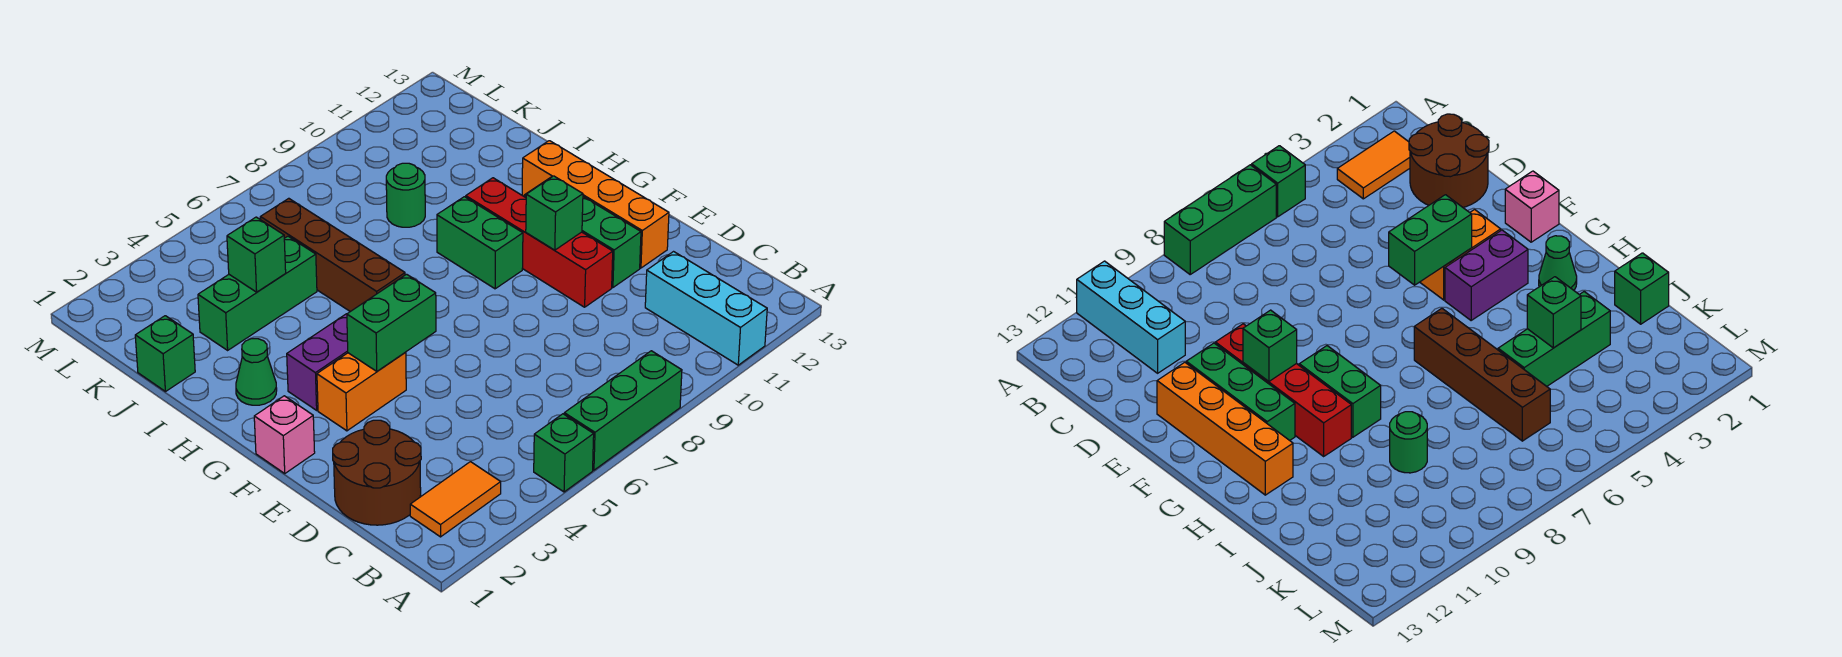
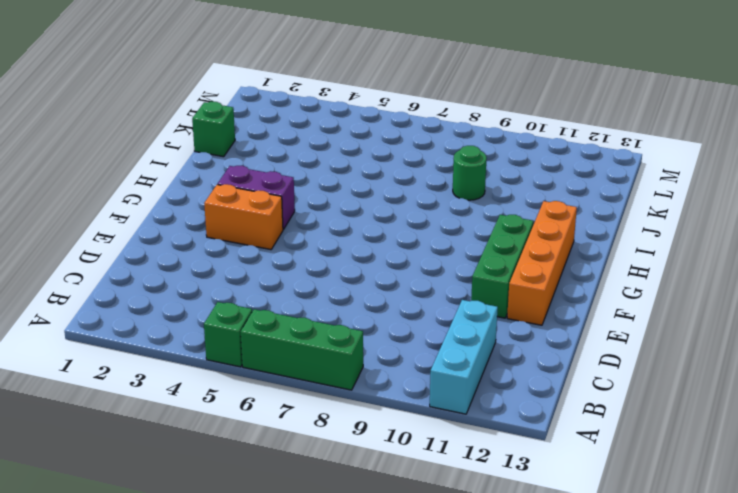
none -> orange 1x2 tile [410,462,501,537]
none -> brown 2x2 round brick [333,420,421,525]
none -> red 1x4 brick [466,178,613,307]

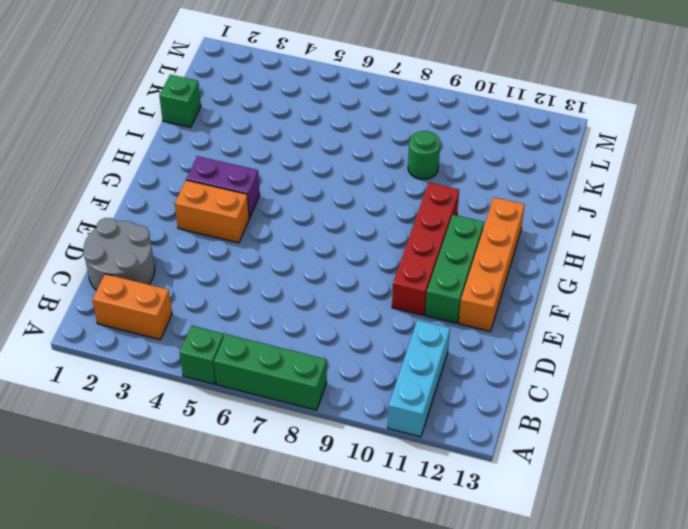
orange 1x2 brick [92,274,172,340] -> orange 1x2 tile [410,462,501,537]
grey 2x2 round brick [84,218,155,290] -> brown 2x2 round brick [333,420,421,525]
none -> pink 1x1 brick [254,396,315,473]
none -> green 1x2 brick [437,197,523,289]
none -> green 1x1 cone [236,339,277,405]

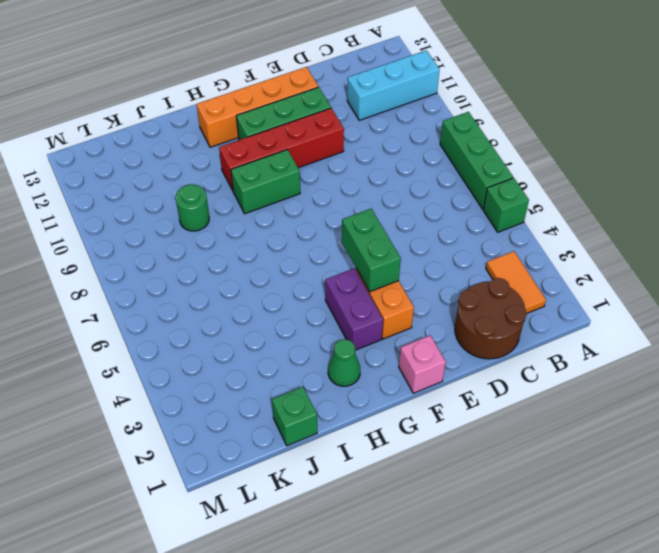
none -> brown 1x4 brick [260,198,405,312]
none -> green 1x3 brick [198,236,317,350]
none -> green 1x1 brick [526,176,583,250]

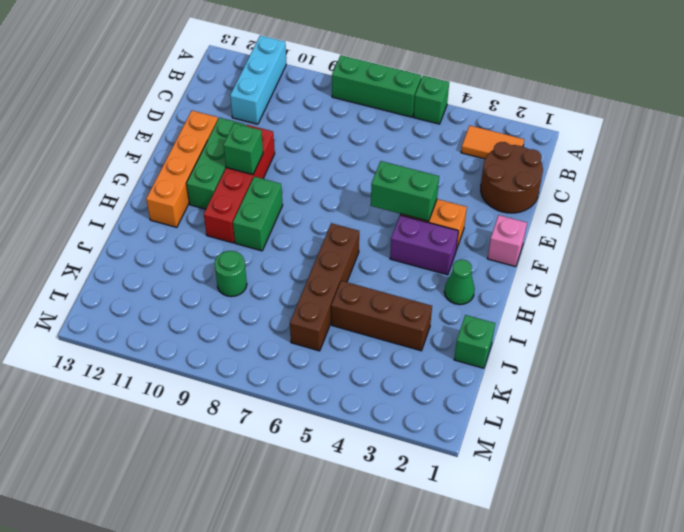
brown 1x3 brick [331,281,432,351] -> green 1x3 brick [198,236,317,350]
none -> green 1x1 brick [227,217,286,292]

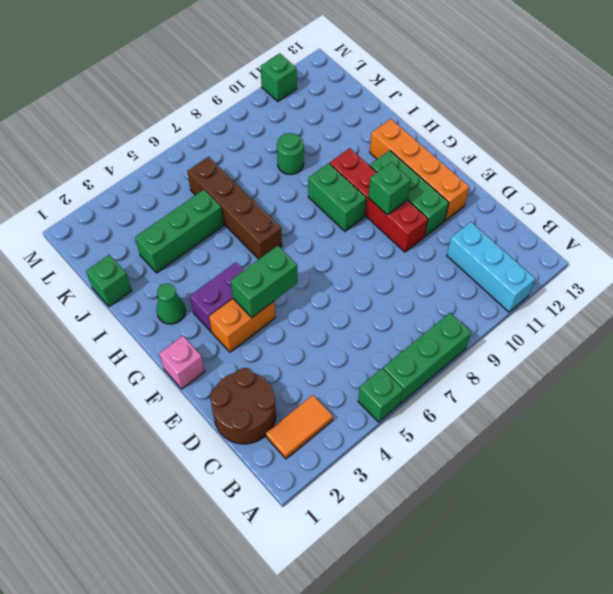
green 1x1 brick [260,53,297,101] -> green 1x1 brick moved to [227,217,286,292]

